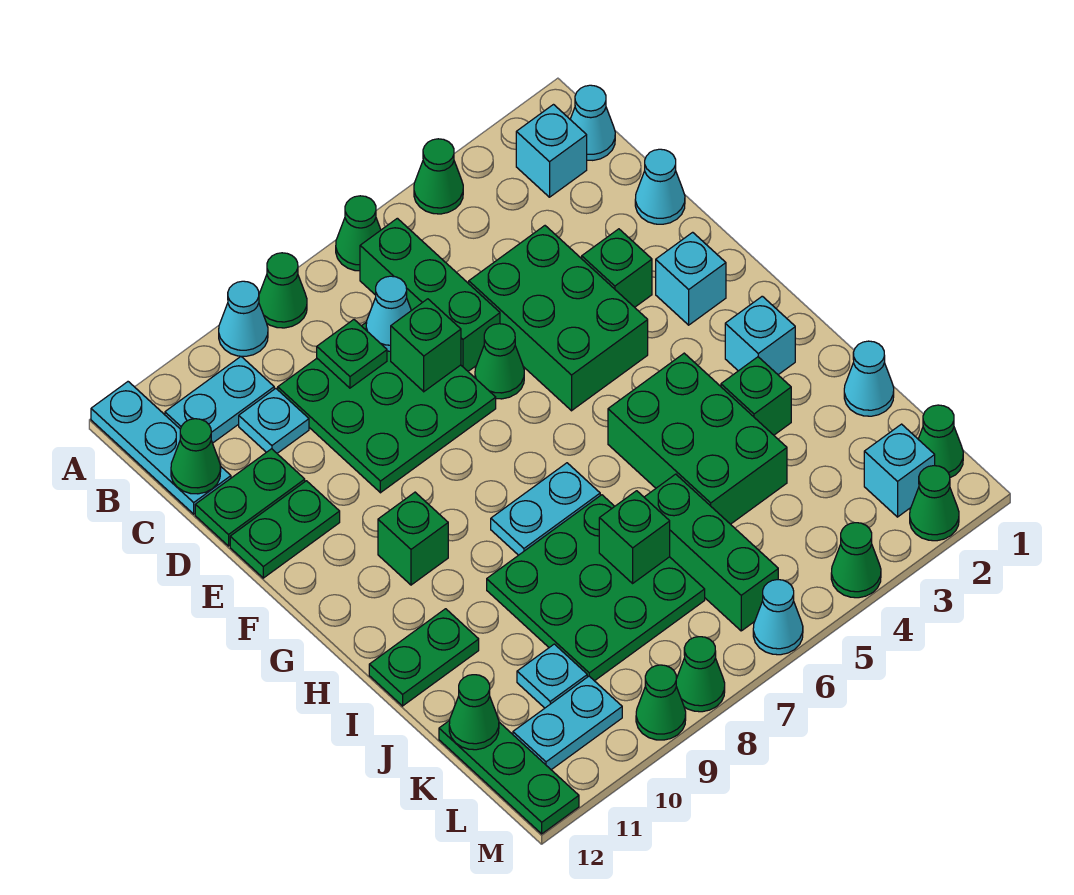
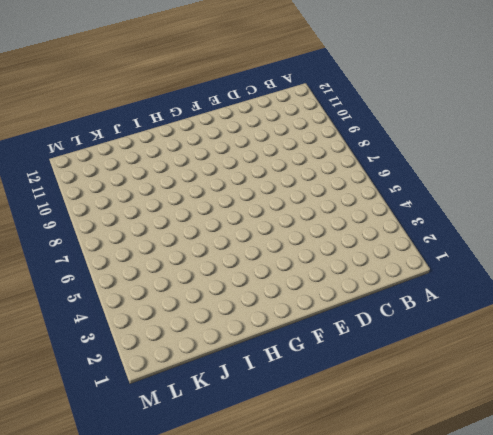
none -> green 1x1 cone [414,139,463,214]
none -> green 1x1 cone [336,196,381,271]
none -> green 1x1 cone [259,253,307,328]
none -> cyan 1x1 cone [219,281,268,356]

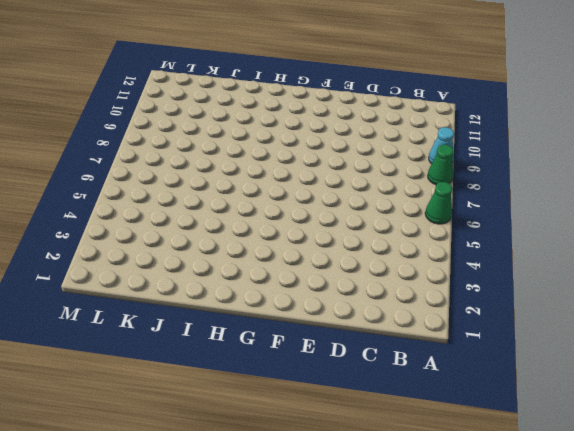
none -> green 1x1 cone [414,139,463,214]
none -> cyan 1x3 plate [91,382,231,514]
none -> cyan 1x1 cone [570,85,615,160]
none -> cyan 1x1 brick [516,105,587,197]

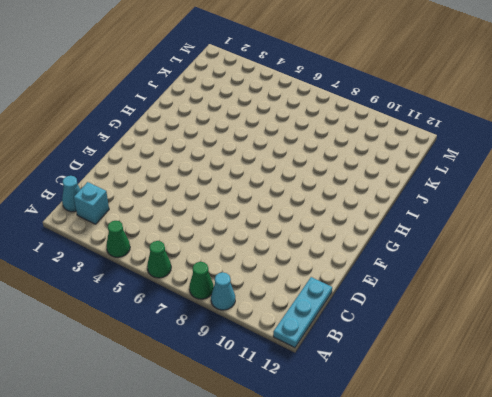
none -> green 1x3 brick [360,218,500,371]
none -> cyan 1x2 plate [165,357,274,443]
none -> green 3x3 plate [278,322,496,493]
none -> cyan 1x1 plate [239,388,309,453]

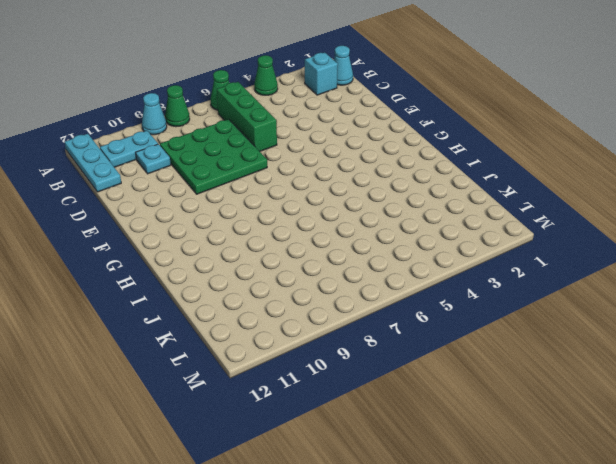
none -> cyan 1x1 cone [635,149,685,224]
none -> green 2x3 brick [469,226,648,411]
none -> green 1x2 plate [195,449,305,546]
none -> green 1x1 brick [582,229,652,307]

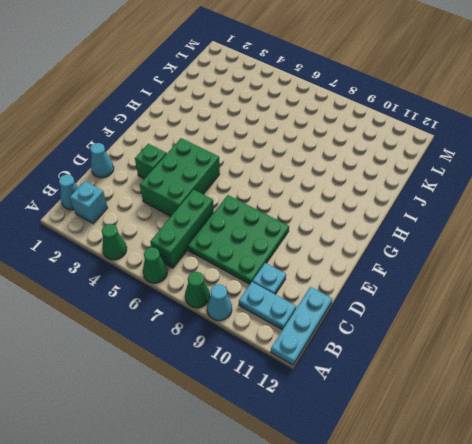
none -> green 1x2 plate [195,449,305,546]
none -> green 1x1 cone [475,324,524,399]
none -> green 1x2 plate [230,481,340,578]
none -> cyan 1x1 brick [656,232,726,325]

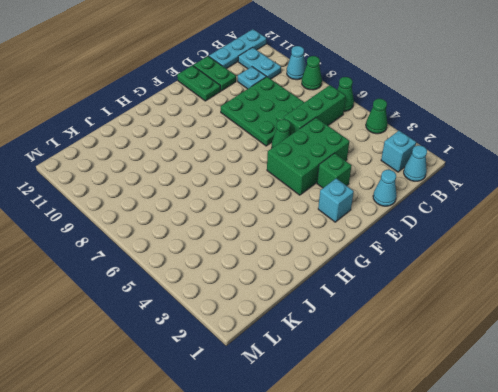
none -> green 1x1 brick [378,492,448,585]
none -> cyan 1x1 brick [725,296,795,375]
none -> green 2x3 brick [608,353,787,524]
none -> cyan 1x2 plate [491,463,600,555]

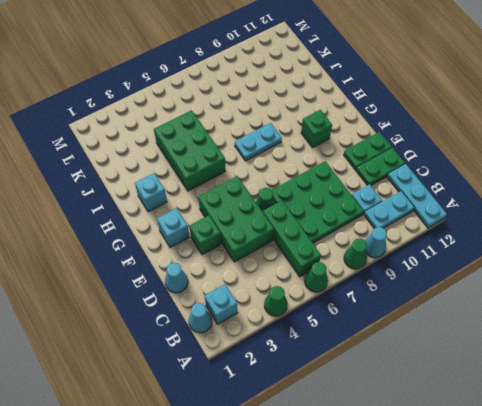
none -> green 1x1 brick [721,357,791,435]
none -> green 3x3 plate [487,495,705,681]
none -> green 1x2 plate [369,609,479,706]
none -> cyan 1x1 cone [844,341,894,416]

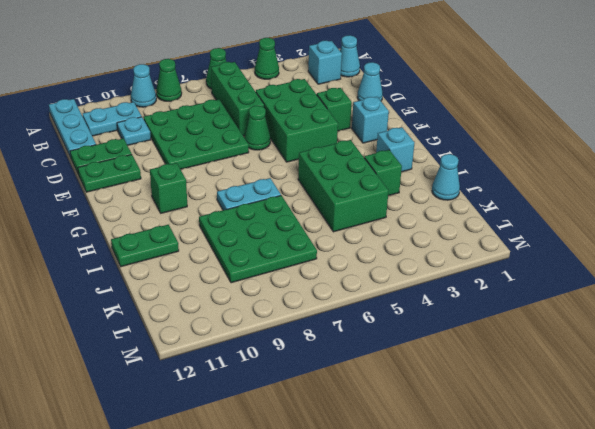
none -> green 1x3 brick [644,474,778,631]
none -> cyan 1x1 plate [517,644,587,708]
none -> green 1x3 plate [439,720,579,834]
none -> green 1x1 cone [918,405,963,478]

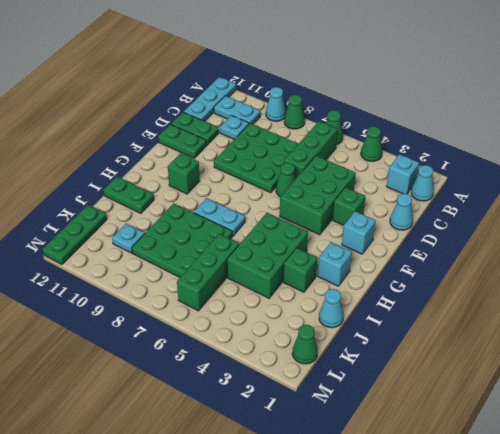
none -> cyan 1x1 brick [864,424,935,517]
none -> cyan 1x2 plate [513,676,622,770]
none -> green 1x1 cone [910,466,959,541]
none -> green 1x1 cone [831,523,881,598]

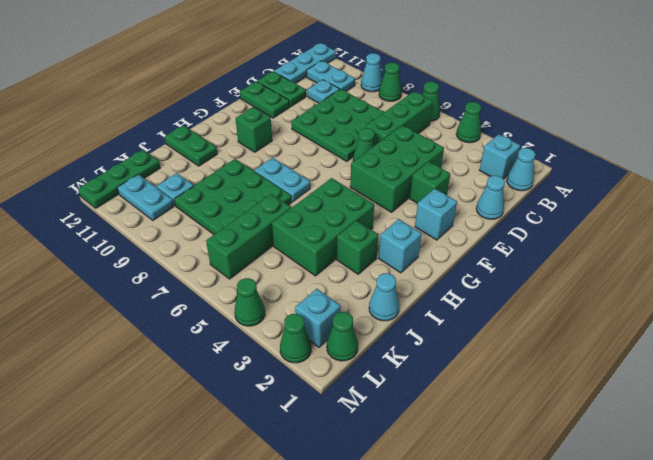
none -> cyan 1x1 cone [753,580,803,655]
none -> green 1x1 cone [676,637,725,712]
none -> green 1x1 cone [636,665,686,740]
none -> cyan 1x1 cone [366,276,411,351]

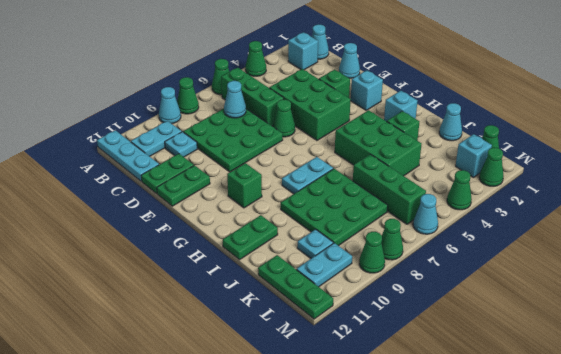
none -> green 1x1 plate [317,320,387,388]
none -> green 1x1 cone [171,419,221,494]
none -> green 1x1 brick [391,299,461,392]
none -> green 1x1 brick [599,491,670,583]

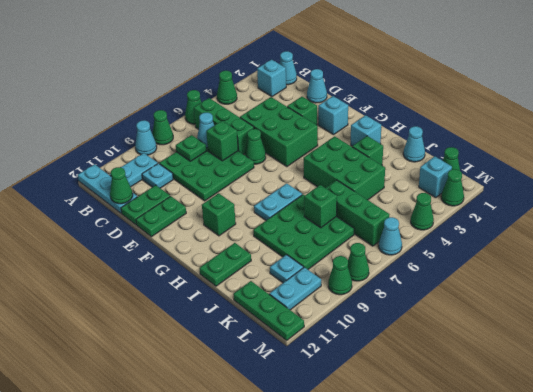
none -> green 1x1 cone [449,675,499,750]

